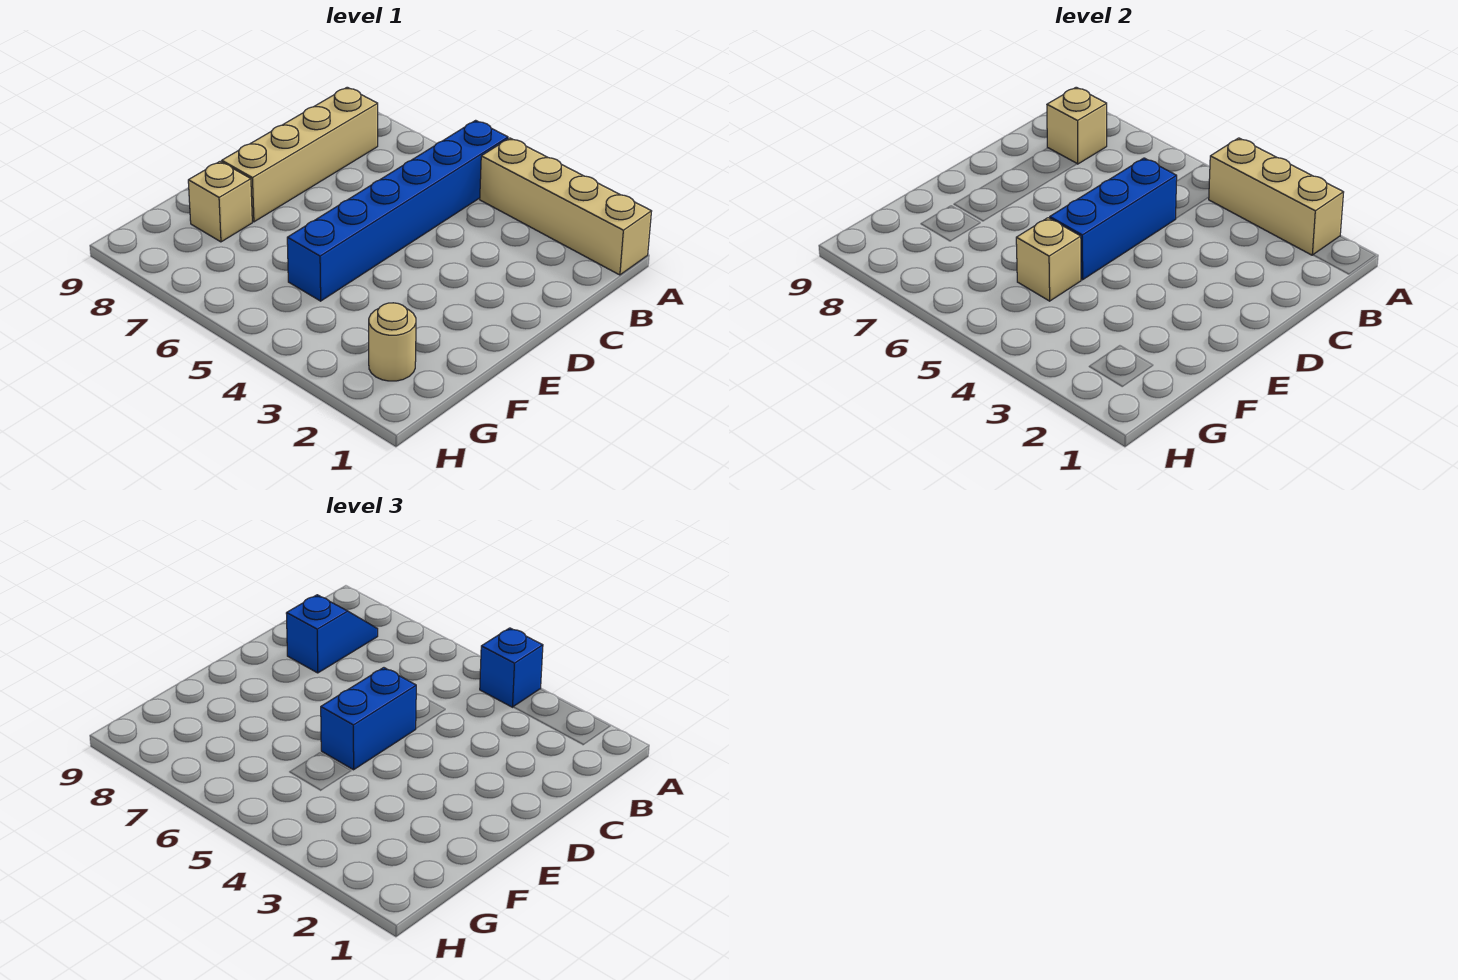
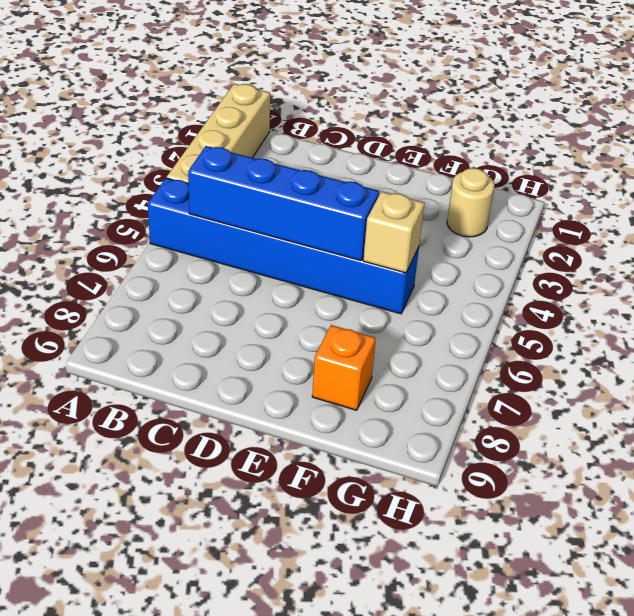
blue 1x4 brick [188,146,379,261] -> blue 1x3 brick [1050,158,1177,280]
orange 1x1 brick [312,325,376,410] -> tan 1x1 brick [188,161,252,242]
none -> tan 1x4 brick [222,87,378,222]
none -> tan 1x3 brick [1209,138,1344,255]
none -> tan 1x1 brick [1047,87,1107,164]

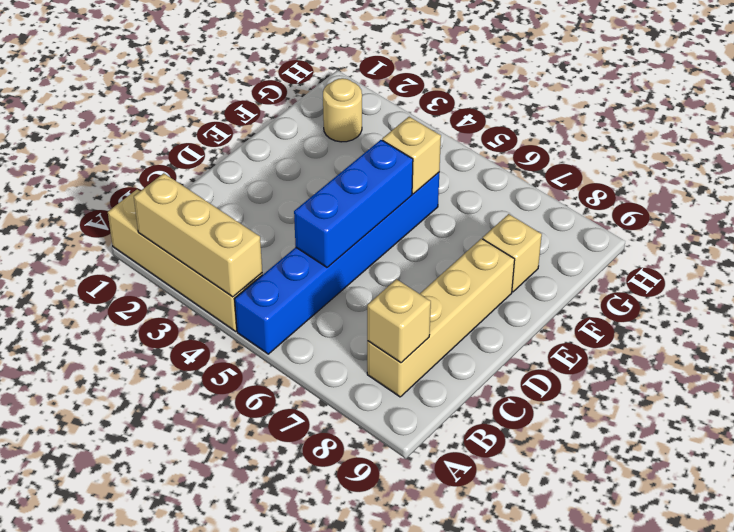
none -> blue 1x1 brick [480,628,543,707]
none -> blue 1x2 slope [286,595,378,673]
none -> blue 1x2 brick [321,668,416,770]

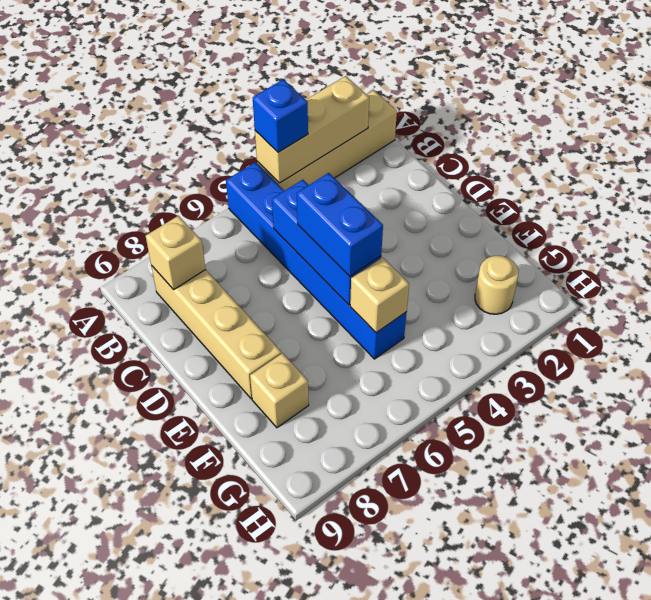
none -> blue 1x2 slope [286,595,378,673]

